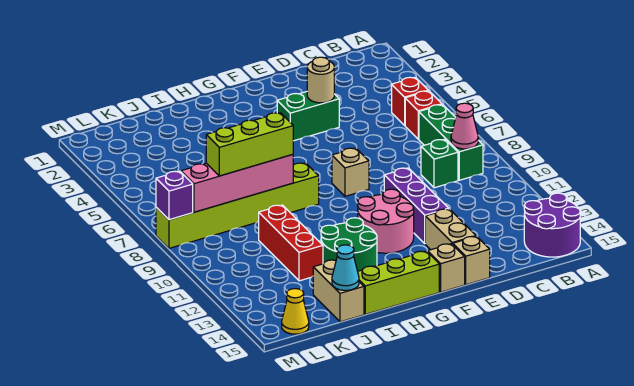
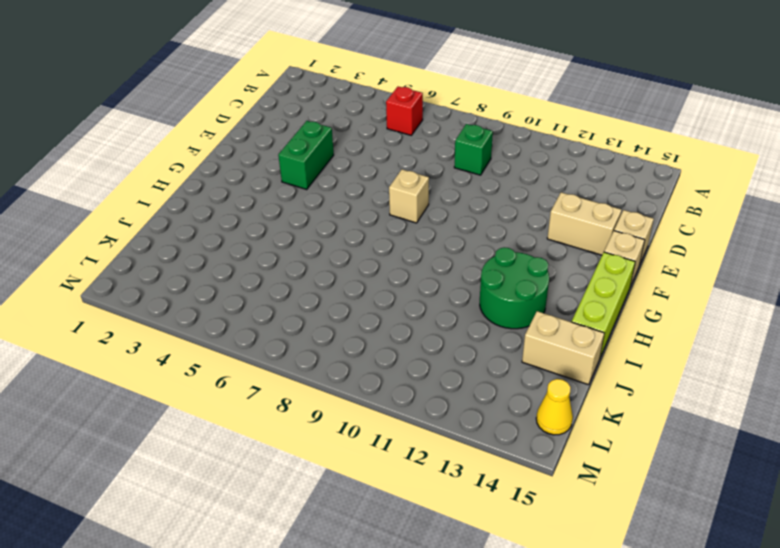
none -> purple 2x2 round brick [524,193,580,257]
none -> red 1x1 brick [392,77,428,125]
none -> green 1x3 brick [419,105,483,180]

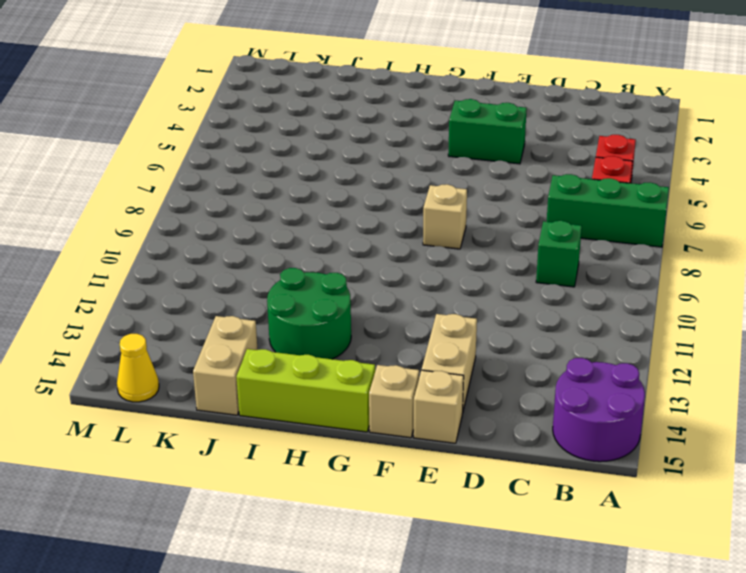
green 1x3 brick [547,174,669,247] -> green 1x3 brick turned to [419,105,483,180]
none -> purple 1x3 brick [384,168,449,243]
none -> pink 2x2 round brick [358,189,414,253]
none -> lime 1x6 brick [156,163,319,248]

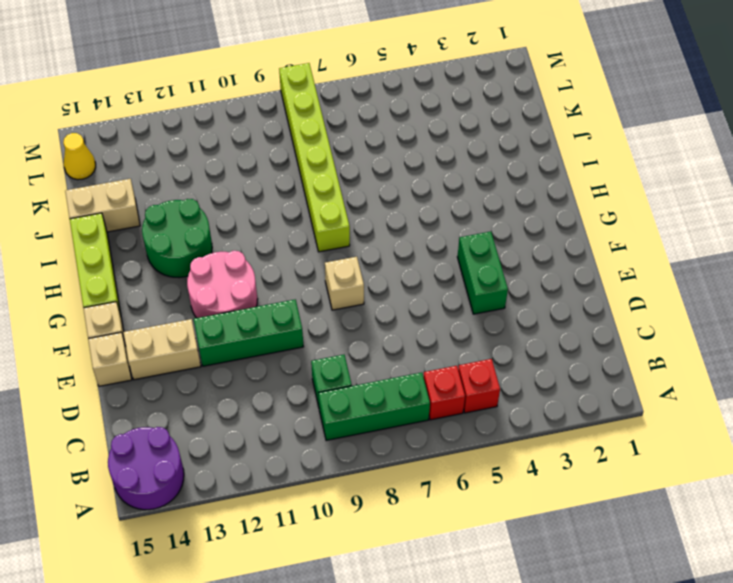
green 1x3 brick [194,299,303,366] -> purple 1x3 brick [384,168,449,243]
none -> red 1x3 brick [259,205,323,281]
none -> pink 1x1 cone [451,103,478,149]
none -> tan 1x1 round brick [307,57,334,103]

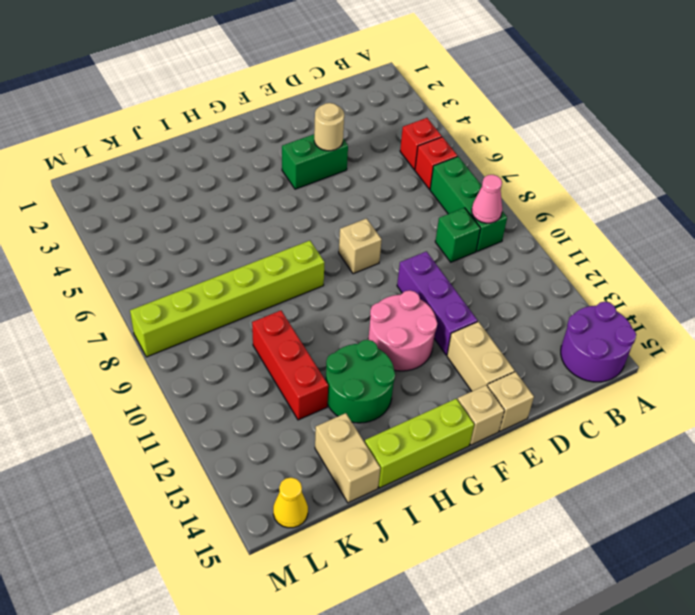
none -> pink 1x4 brick [181,154,293,212]
none -> cyan 1x1 cone [332,245,359,290]
none -> purple 1x1 brick [156,171,193,220]

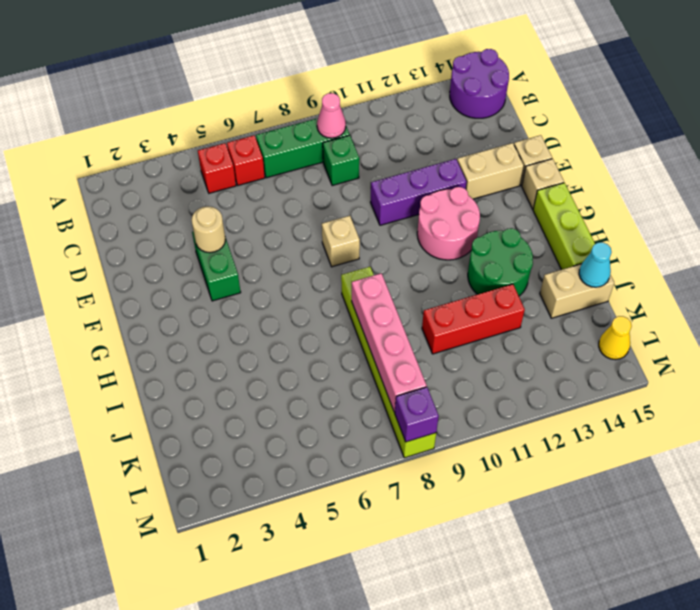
none -> lime 1x3 brick [206,113,293,176]

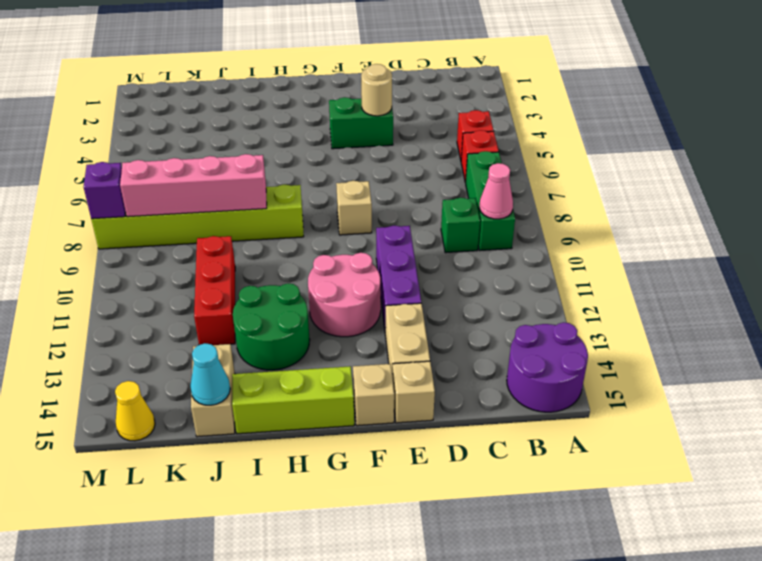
none -> lime 1x3 brick [206,113,293,176]

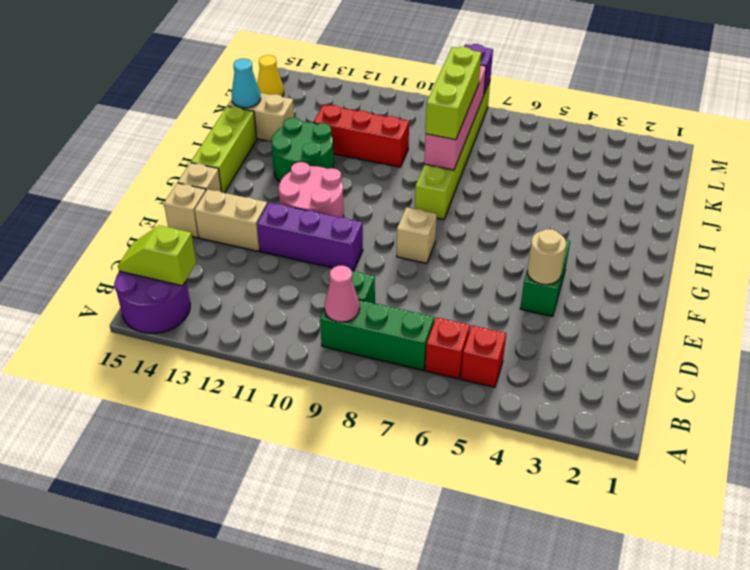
lime 1x2 slope [118,225,196,286] -> none

